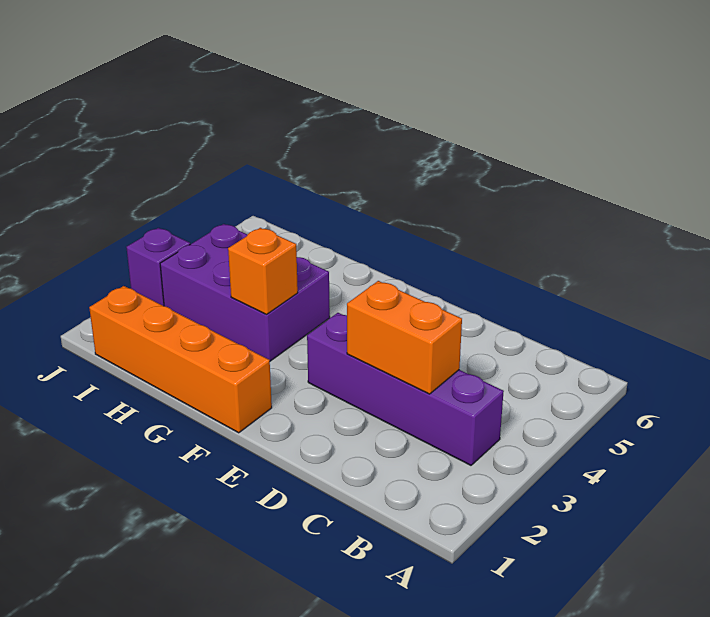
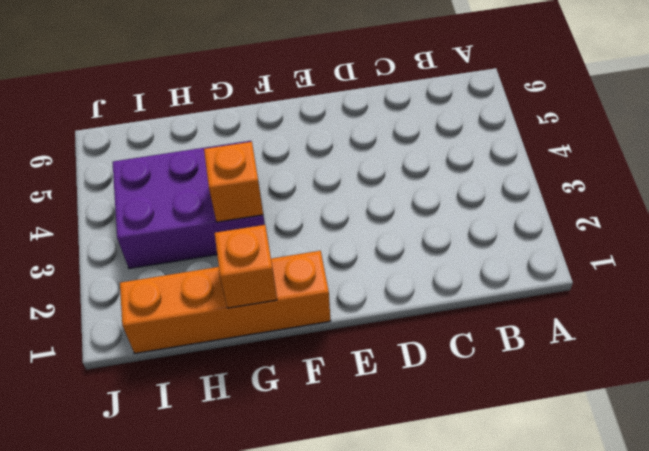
orange 1x1 brick [215,225,277,308] -> none
none -> purple 1x4 brick [307,313,504,465]
none -> purple 1x1 brick [126,228,190,306]

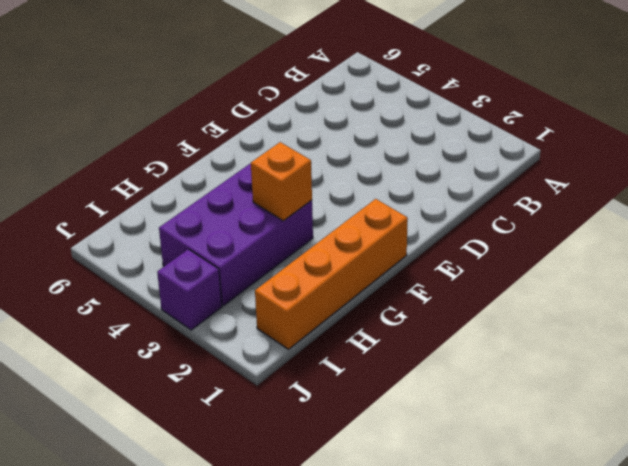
none -> purple 1x4 brick [307,313,504,465]
none -> orange 1x2 brick [347,281,462,394]

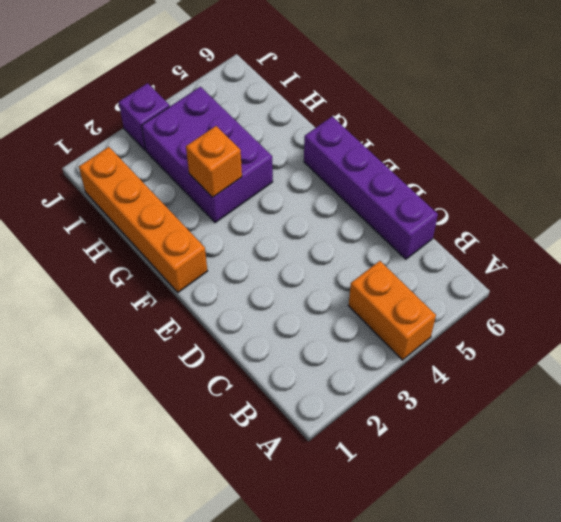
orange 1x2 brick [349,261,436,360] -> orange 1x2 brick moved to [347,281,462,394]
purple 1x4 brick [304,117,438,259] -> purple 1x4 brick moved to [307,313,504,465]

